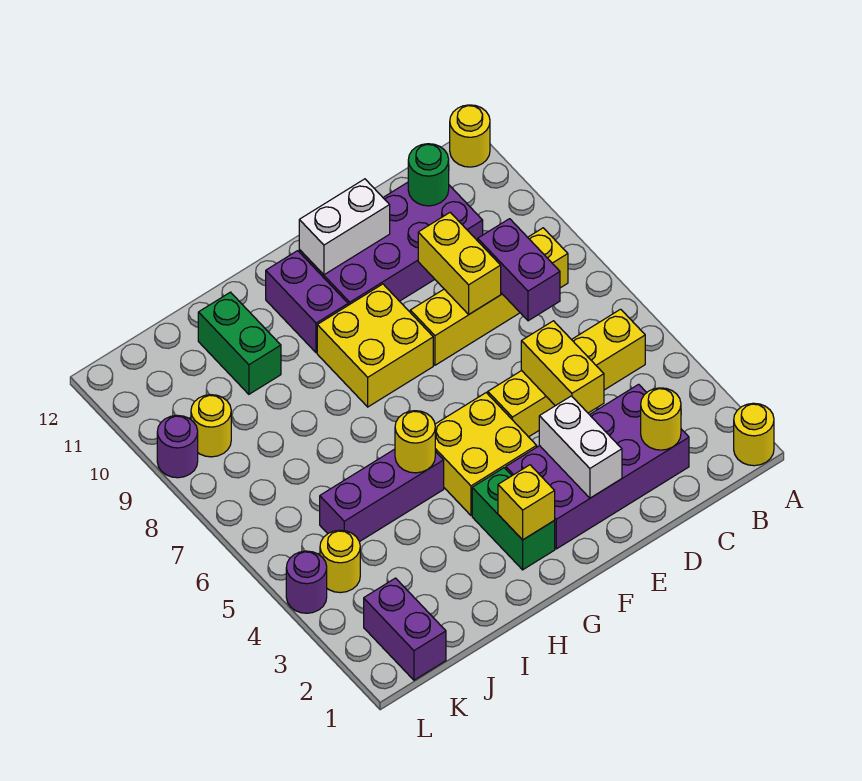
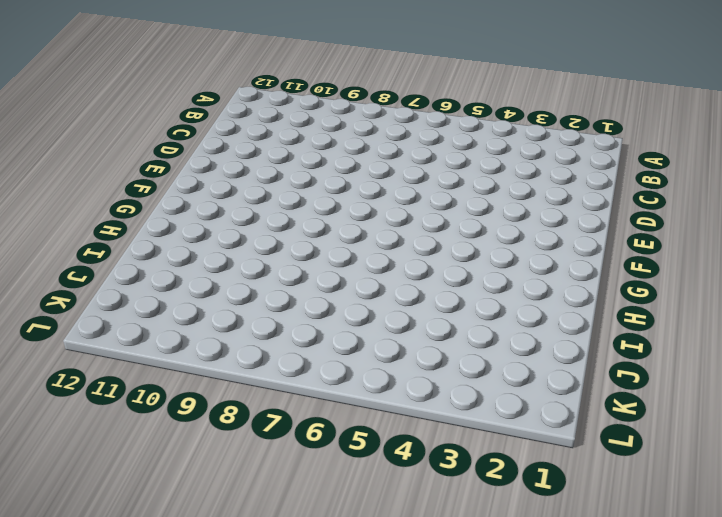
none -> yellow 1x1 round brick [734,403,774,466]
none -> yellow 1x1 round brick [450,105,490,167]
none -> yellow 1x4 brick [488,309,645,437]

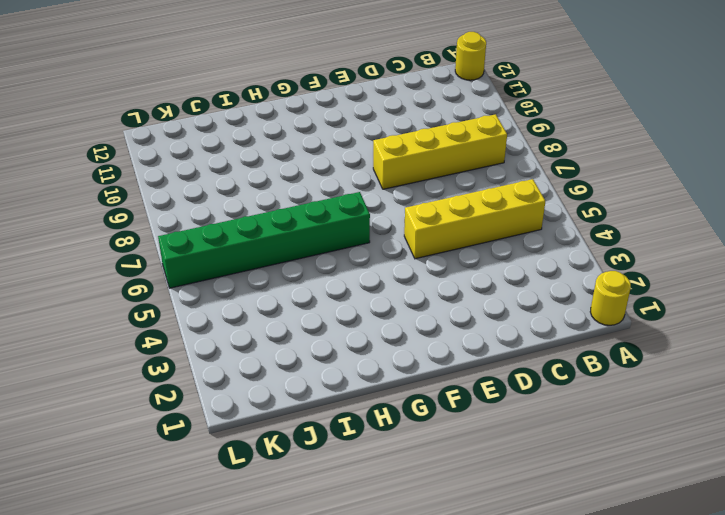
green 1x6 brick [158,192,370,288] -> none
none -> purple 2x4 brick [506,384,689,549]
none -> purple 2x4 brick [299,182,483,305]
none -> yellow 2x2 brick [435,393,537,515]

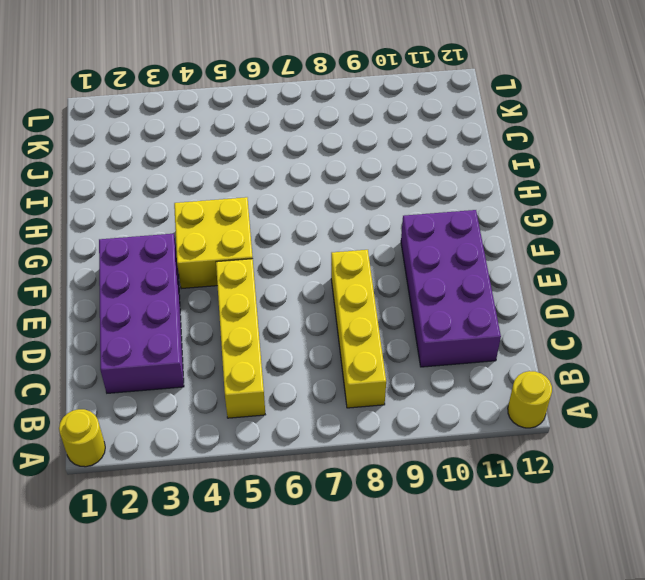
none -> yellow 2x2 brick [317,284,433,407]
none -> green 1x2 brick [472,468,555,570]
none -> purple 1x2 brick [266,251,348,353]

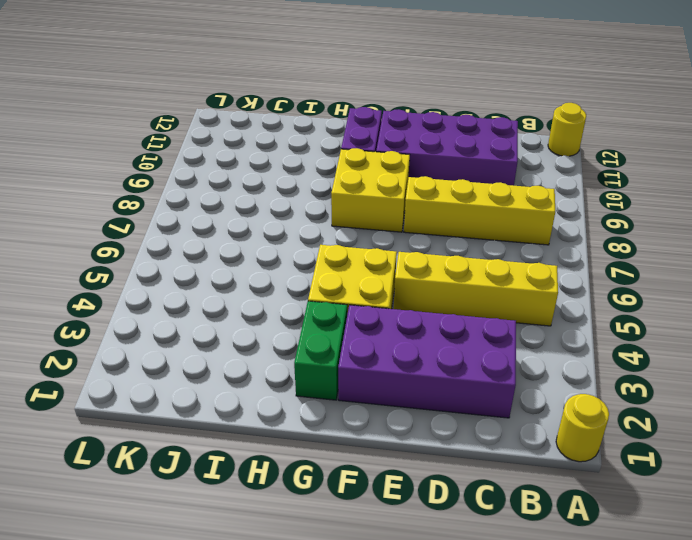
none -> purple 1x3 brick [320,449,444,542]
none -> green 1x2 brick [198,292,281,394]
none -> purple 1x2 brick [364,578,446,680]

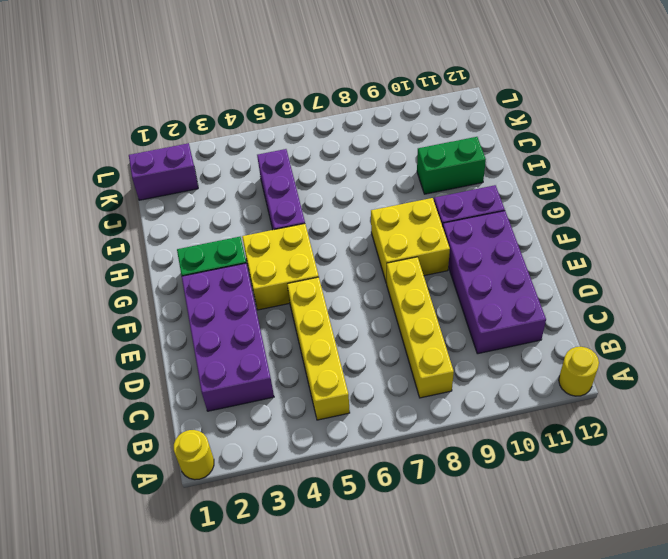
none -> yellow 1x1 round brick [320,530,360,593]
none -> yellow 1x1 round brick [191,395,231,457]
none -> purple 1x1 round brick [286,551,327,613]

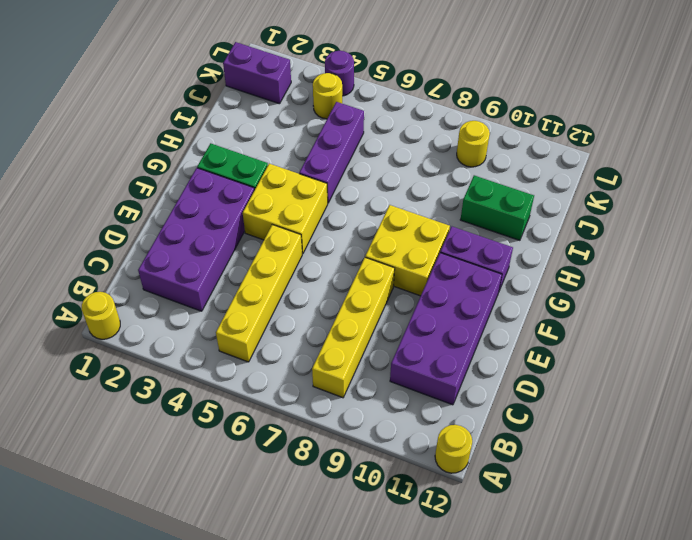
none -> purple 1x1 round brick [157,415,198,478]
none -> yellow 1x1 round brick [641,388,681,450]
none -> purple 1x2 brick [478,219,560,321]

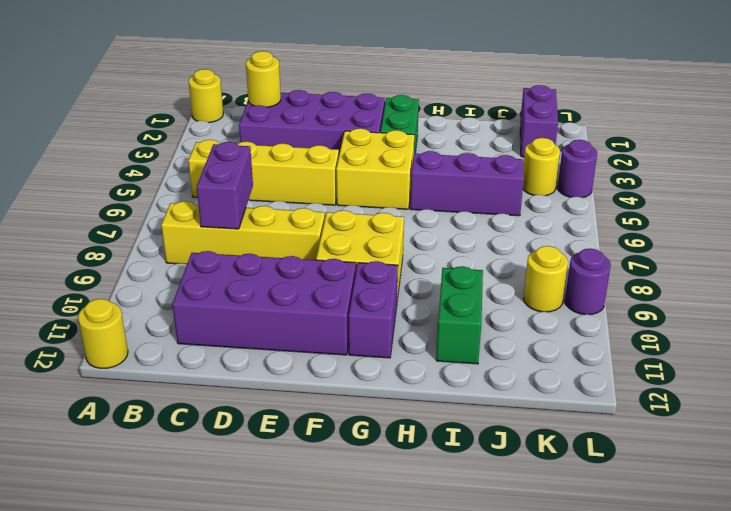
none -> green 1x1 round brick [408,144,449,206]
none -> yellow 1x2 brick [521,321,604,413]
none -> yellow 1x2 brick [418,213,501,314]

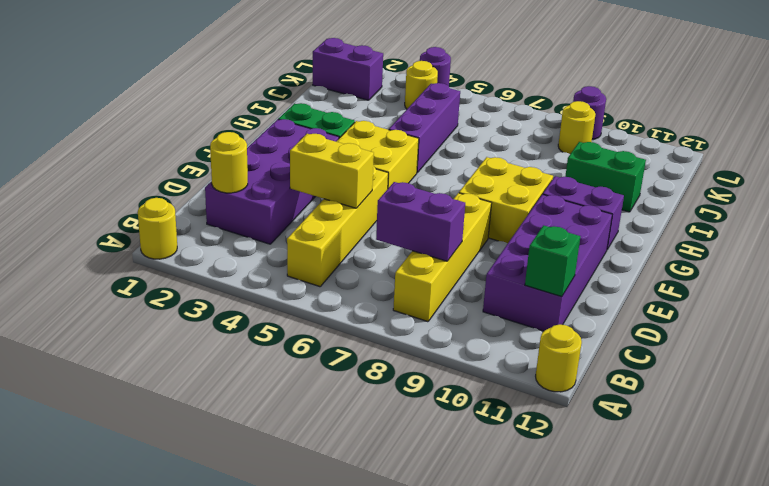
green 1x1 brick [525,225,580,297] -> green 1x1 round brick [408,144,449,206]
none -> yellow 1x2 brick [418,213,501,314]
none -> white 1x2 brick [539,396,622,498]
none -> white 1x2 brick [299,179,390,275]

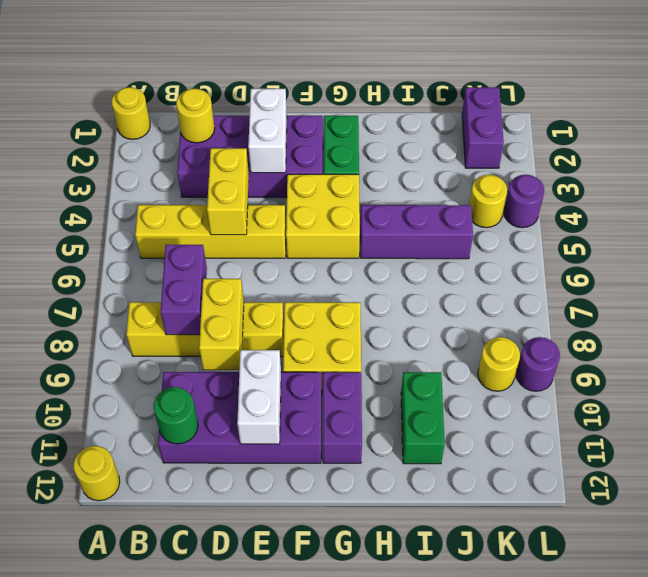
white 1x2 brick [237,350,281,444] -> white 1x2 brick turned to [299,179,390,275]
none -> yellow 1x1 brick [498,465,555,540]
none -> yellow 1x1 round brick [395,411,435,473]

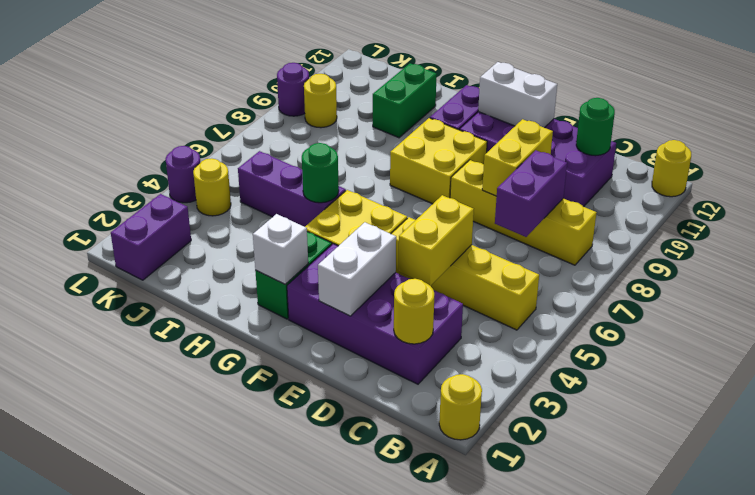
white 1x1 brick [253,214,308,284] -> yellow 1x1 brick [498,465,555,540]
green 1x1 round brick [302,143,339,203] -> yellow 1x1 round brick [395,411,435,473]

